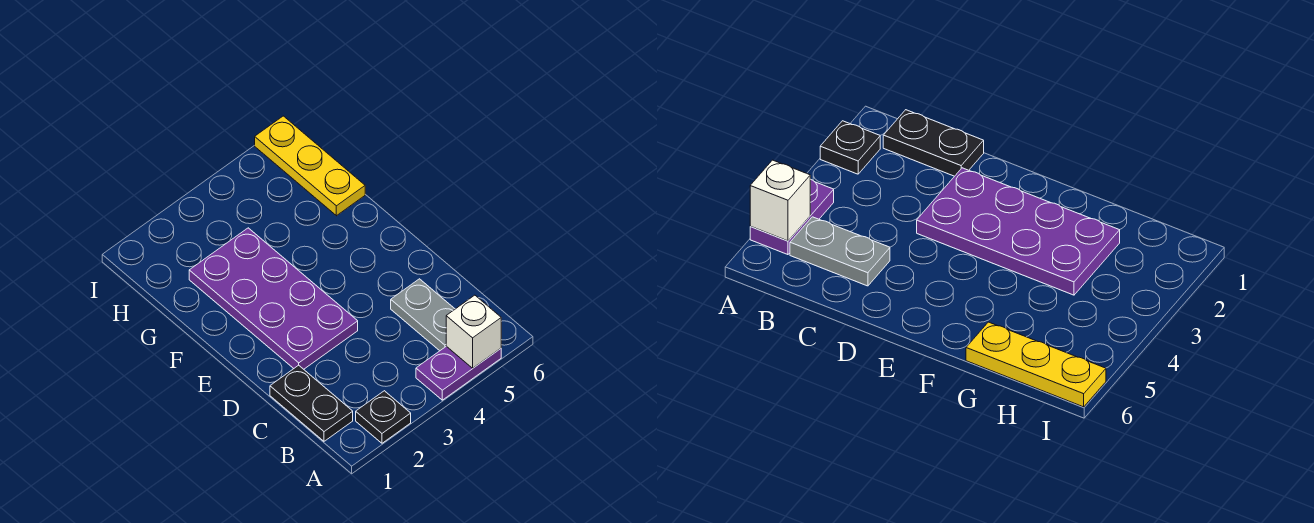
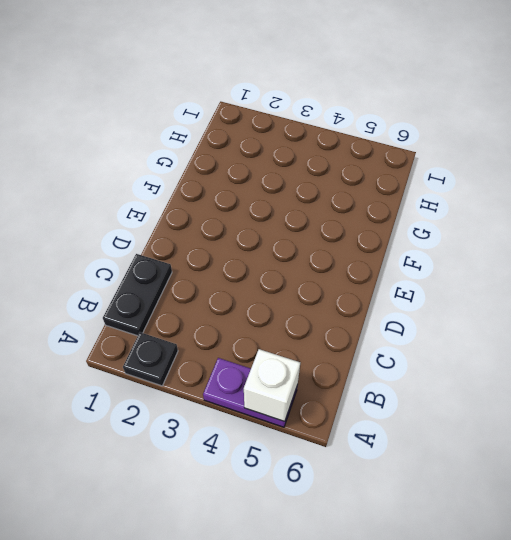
none -> grey 1x2 plate [391,279,455,351]
none -> purple 2x4 plate [189,228,358,369]

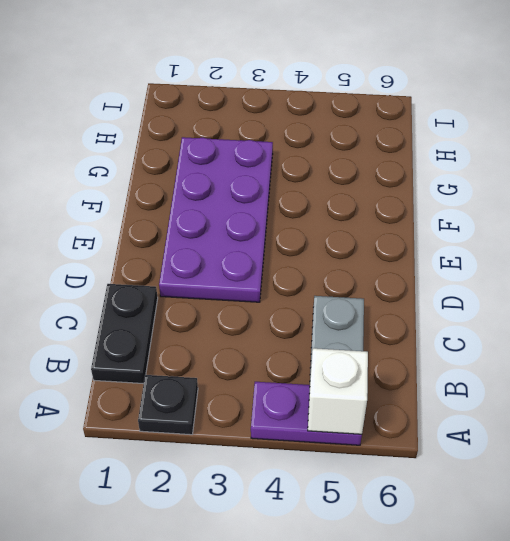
none -> yellow 1x3 plate [255,116,365,216]

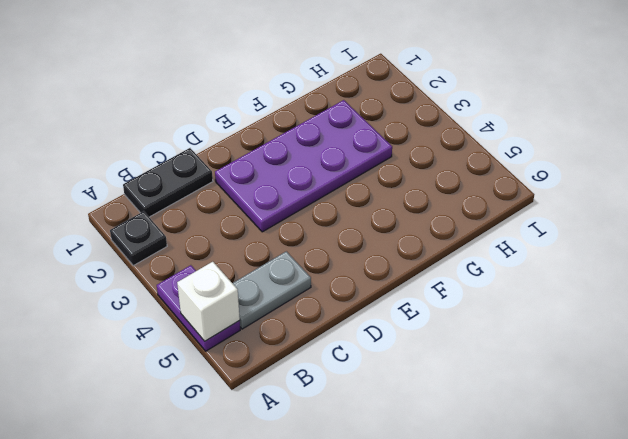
none -> yellow 1x3 plate [255,116,365,216]

